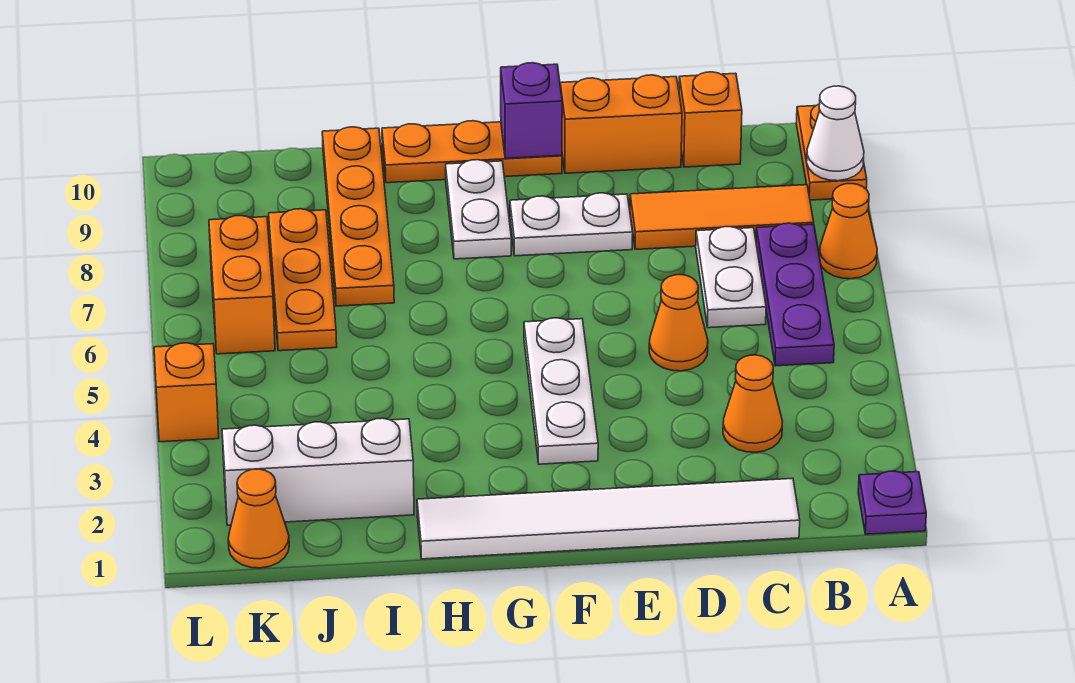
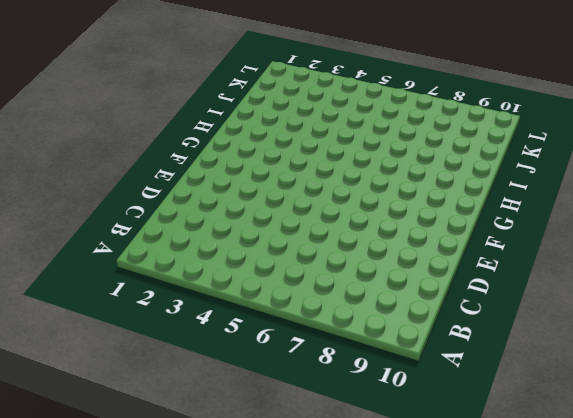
none -> purple 1x1 plate [858,471,926,534]
none -> orange 1x1 cone [820,184,877,279]
none -> orange 1x2 plate [796,104,867,200]

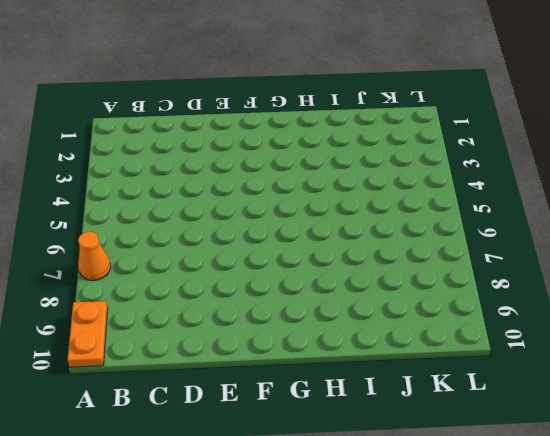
none -> purple 1x1 plate [858,471,926,534]
none -> purple 1x3 plate [756,223,834,366]
none -> orange 1x3 tile [630,185,814,249]

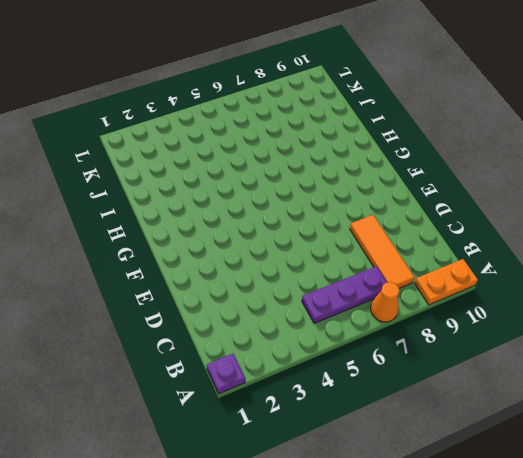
none -> white 1x6 tile [417,479,800,559]
none -> orange 1x1 cone [723,355,782,452]
none -> white 1x2 plate [696,227,766,328]

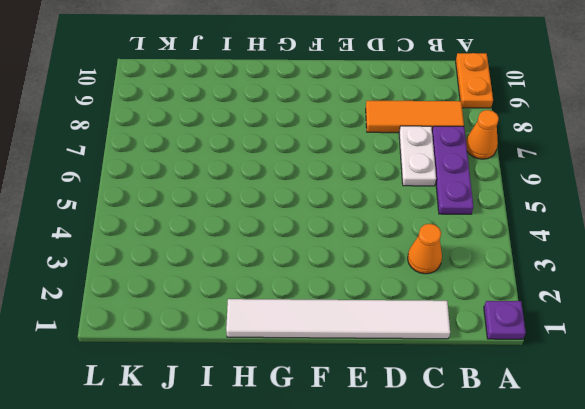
none -> orange 1x1 brick [679,72,742,167]
none -> orange 1x1 cone [649,275,708,371]
none -> orange 1x2 brick [560,75,682,173]

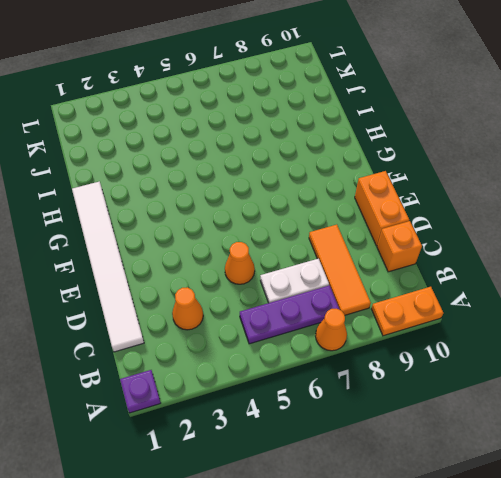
none -> white 1x2 plate [510,193,633,256]
none -> white 1x3 plate [524,318,598,464]
none -> orange 1x3 plate [382,121,562,183]

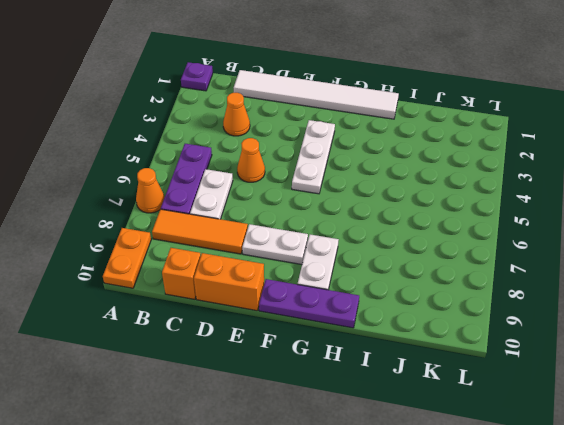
purple 1x3 plate [259,279,359,328] -> orange 1x3 plate [382,121,562,183]
none -> white 1x3 brick [222,418,414,525]
none -> orange 1x4 plate [322,127,394,306]
none -> orange 1x3 plate [269,209,337,351]

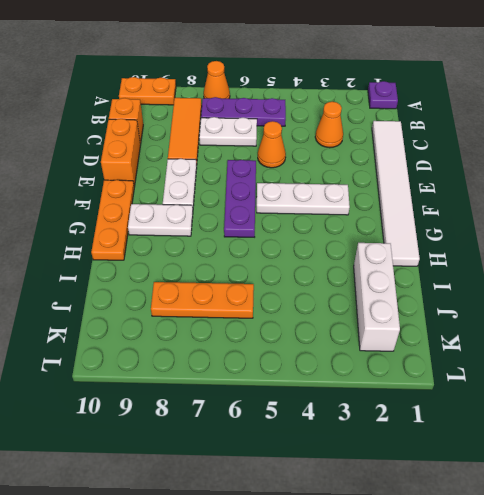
purple 1x3 plate [224,160,256,237] -> none
none -> orange 1x4 plate [322,127,394,306]
none -> orange 1x1 cone [228,469,289,568]
none -> orange 1x2 brick [209,216,275,354]

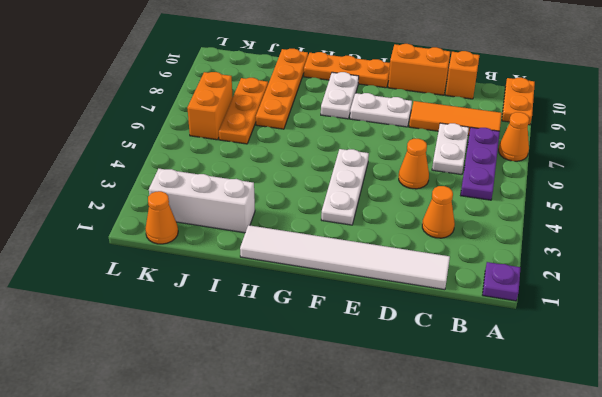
none -> orange 1x1 brick [154,343,219,442]
none -> white 1x1 cone [807,86,864,181]
none -> purple 1x1 brick [501,63,562,158]

